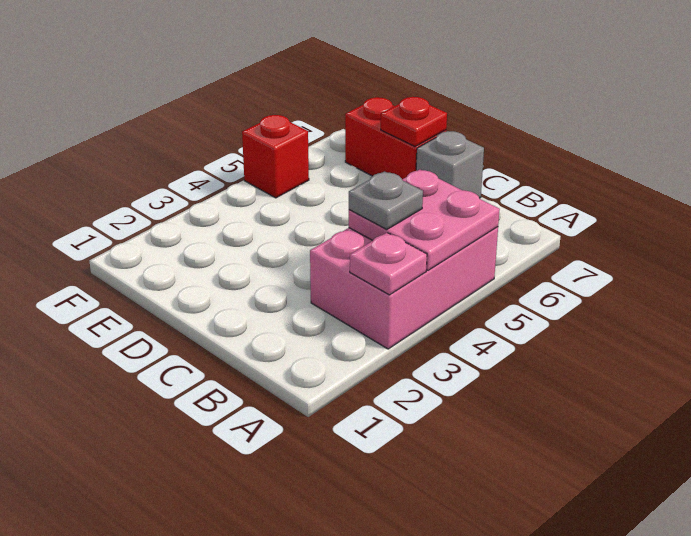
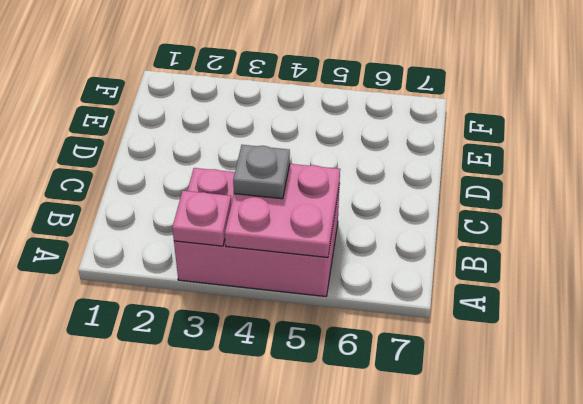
none -> grey 1x1 brick [416,131,484,198]
none -> red 1x2 brick [345,97,446,179]

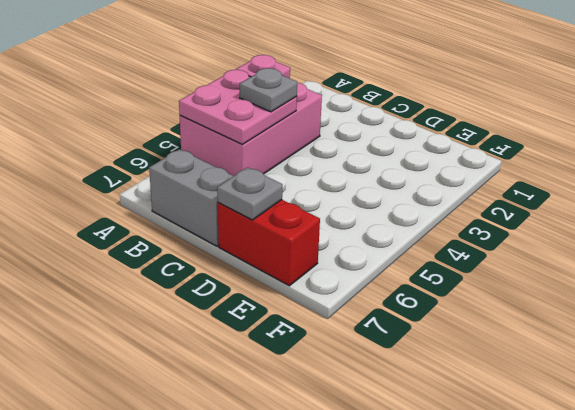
grey 1x2 brick [149,149,233,246] -> grey 1x1 brick [416,131,484,198]
grey 1x1 plate [217,167,282,220] -> red 1x1 plate [381,97,447,146]
none -> red 1x1 brick [242,115,309,198]

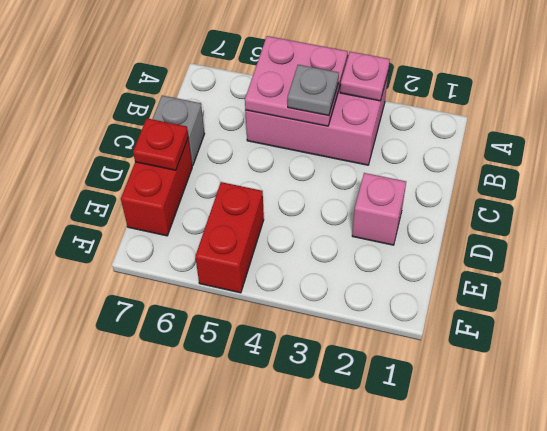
pink 1x1 brick [352,173,406,245] -> none
red 1x2 brick [195,182,264,293] -> red 1x1 brick [242,115,309,198]

